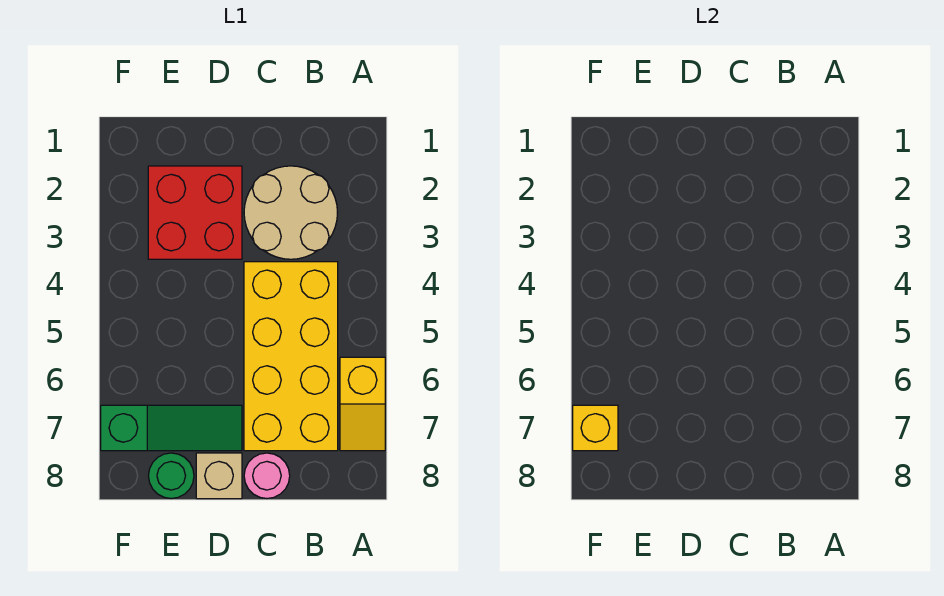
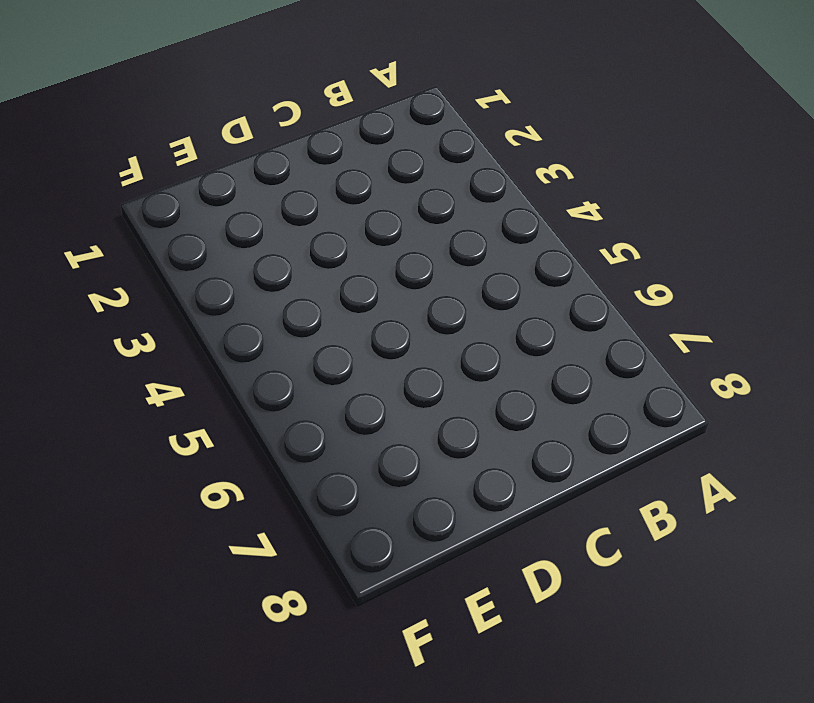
none -> yellow 1x2 slope [340,357,385,451]
none -> tan 2x2 round brick [244,166,338,259]

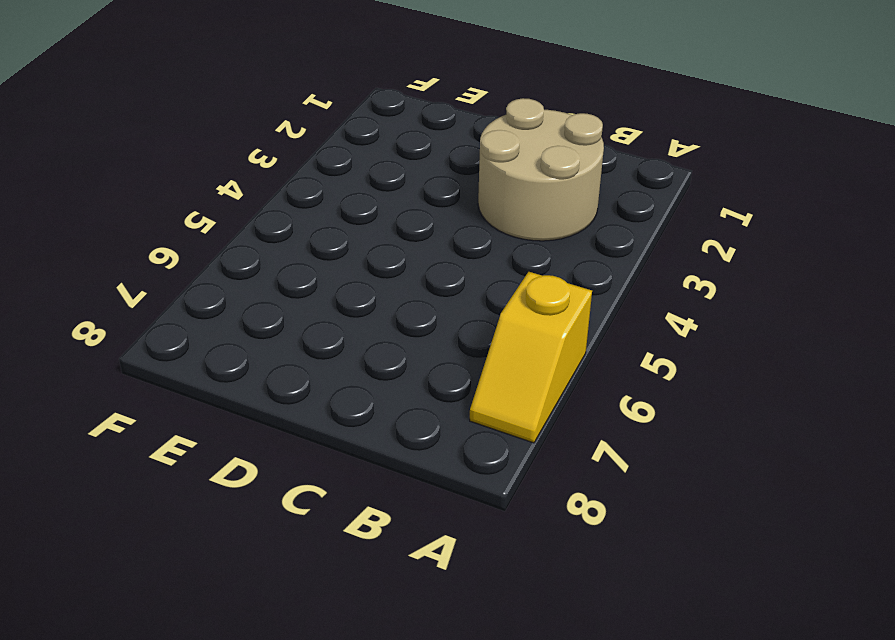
none -> yellow 2x4 brick [244,262,338,451]
none -> pink 1x1 round brick [244,453,290,498]

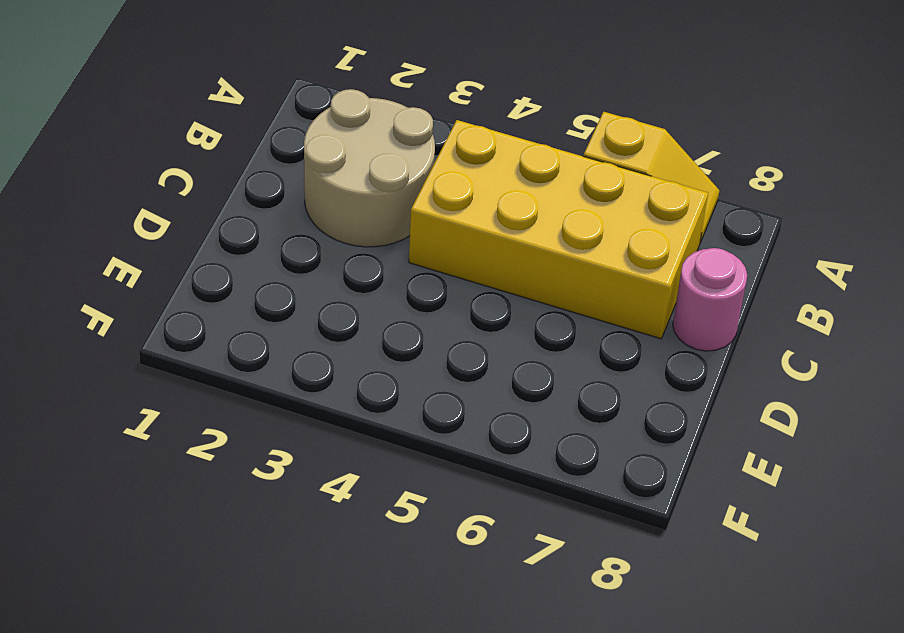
none -> red 2x2 brick [148,166,242,259]
none -> green 1x3 slope [101,405,242,451]

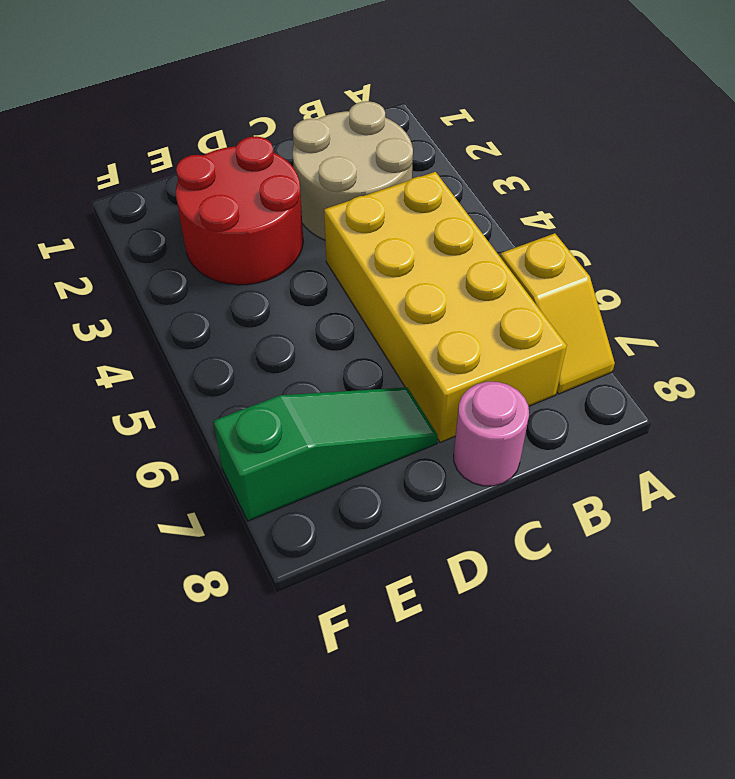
red 2x2 round brick [176,136,303,285] -> red 2x2 brick [148,166,242,259]
none -> tan 1x1 brick [196,453,242,499]
none -> green 1x1 round brick [149,453,194,499]

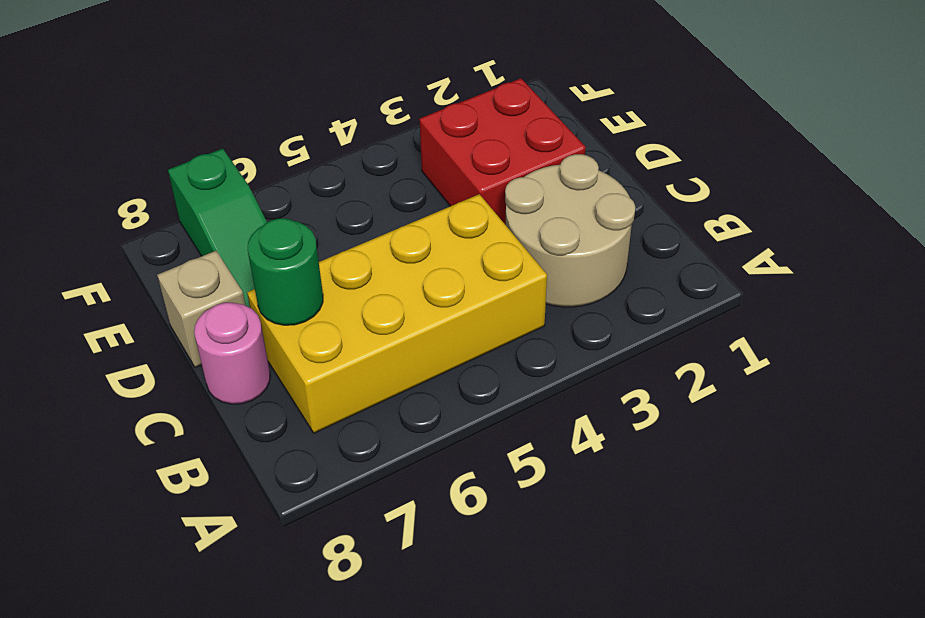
green 1x1 round brick [248,218,323,325] -> green 1x1 round brick moved to [149,453,194,499]
none -> yellow 1x2 slope [340,357,385,451]
none -> yellow 1x1 brick [573,405,618,451]

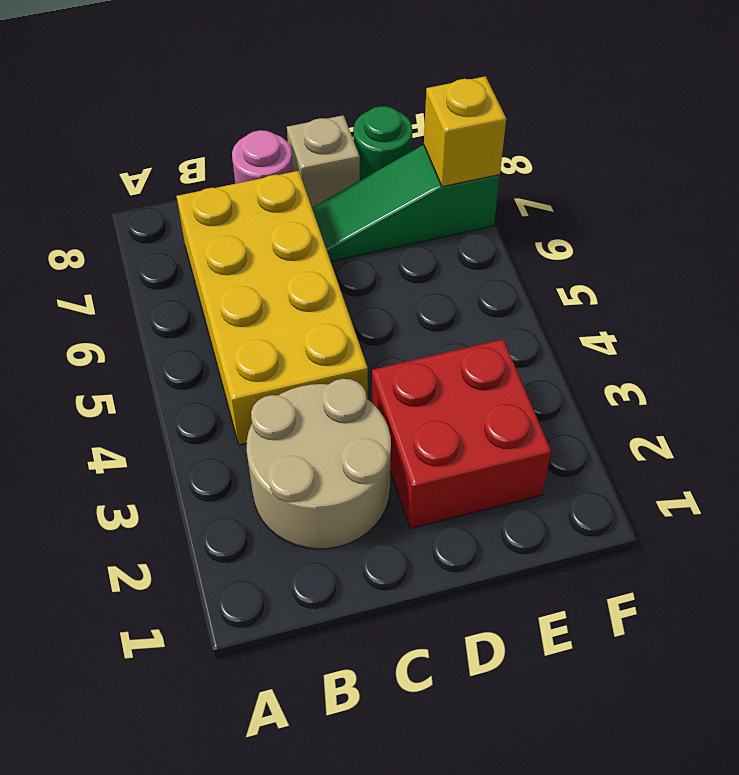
none -> yellow 1x2 slope [340,357,385,451]

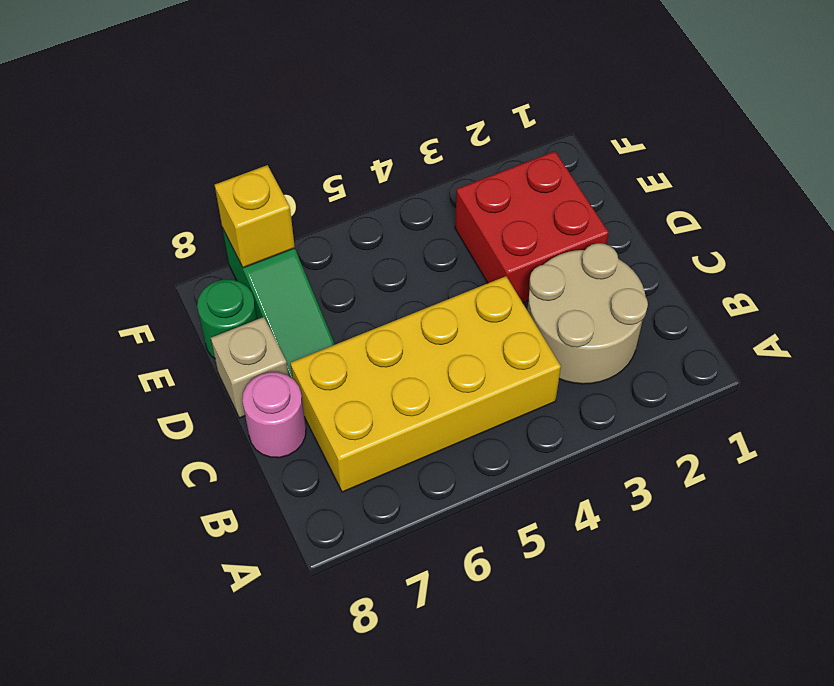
none -> yellow 1x2 slope [340,357,385,451]

